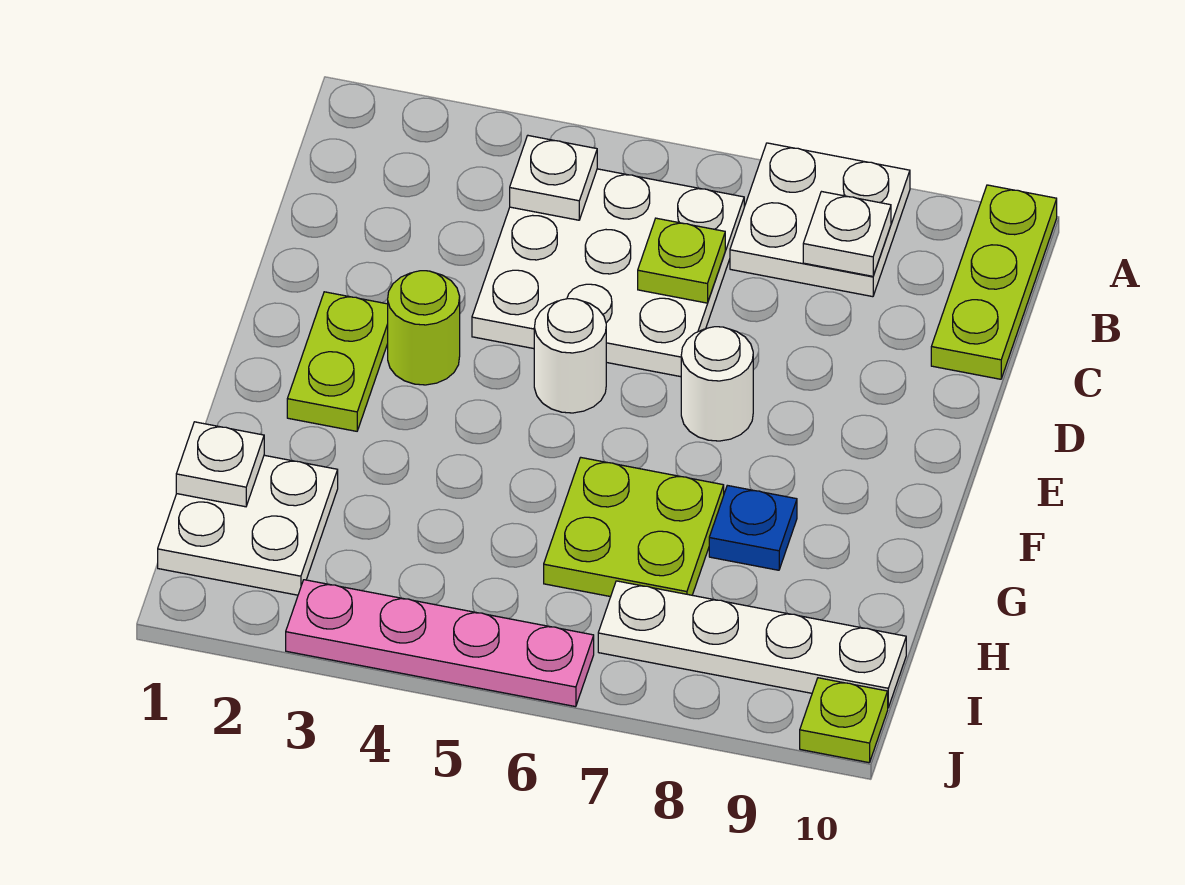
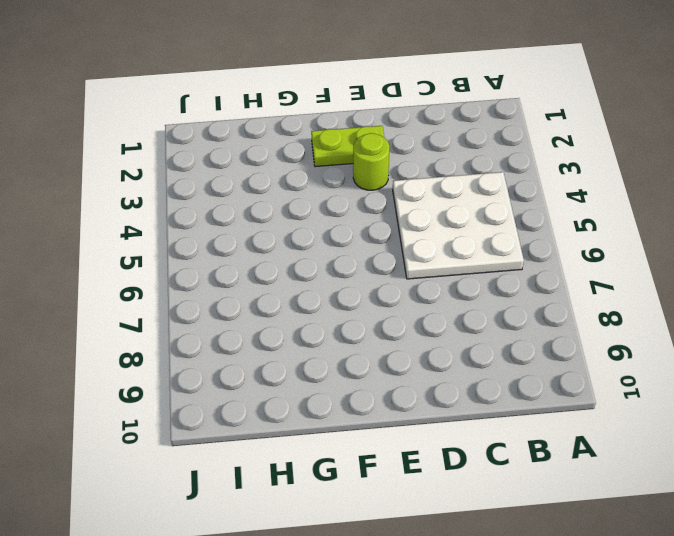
none -> white 2x2 plate [730,143,910,297]
none -> lime 1x3 plate [931,185,1057,379]
none -> white 1x1 round brick [534,299,606,413]

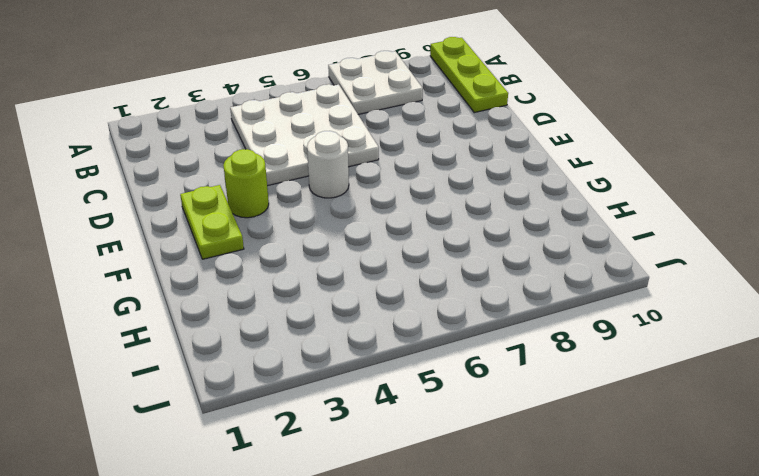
none -> white 1x1 round brick [681,327,753,441]
none -> lime 2x2 plate [544,457,724,597]
none -> blue 1x1 plate [709,485,797,570]

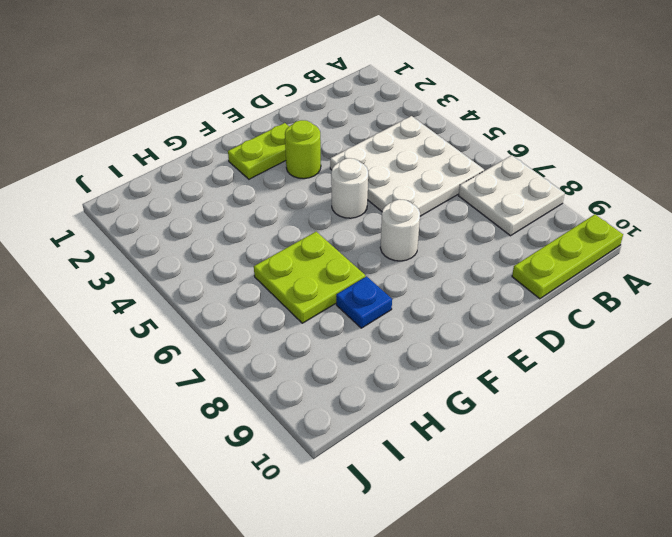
none -> white 2x2 plate [158,455,338,595]
none -> white 1x4 plate [598,581,906,708]
none -> pink 1x4 plate [286,580,594,707]

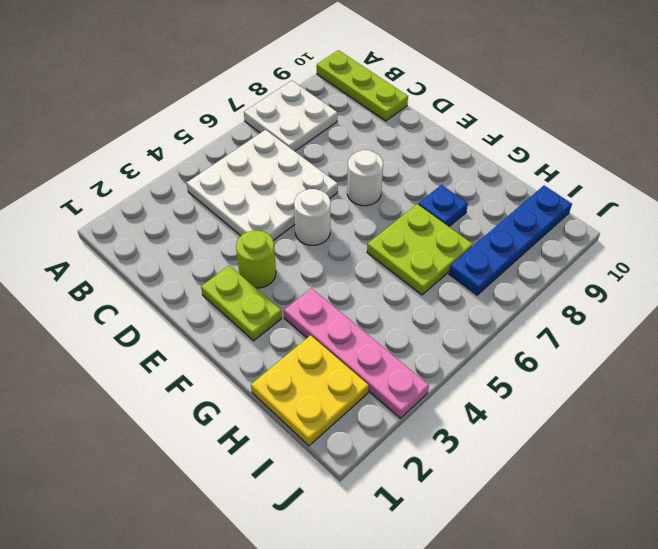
pink 1x4 plate [284,288,429,418] -> pink 1x4 plate turned to [286,580,594,707]
yellow 2x2 plate [251,335,369,446] -> white 2x2 plate [158,455,338,595]
blue 1x4 plate [449,186,572,295] -> white 1x4 plate [598,581,906,708]
none -> lime 1x1 plate [800,678,888,763]
none -> white 1x1 plate [510,136,597,220]
none -> white 1x1 plate [803,192,891,276]

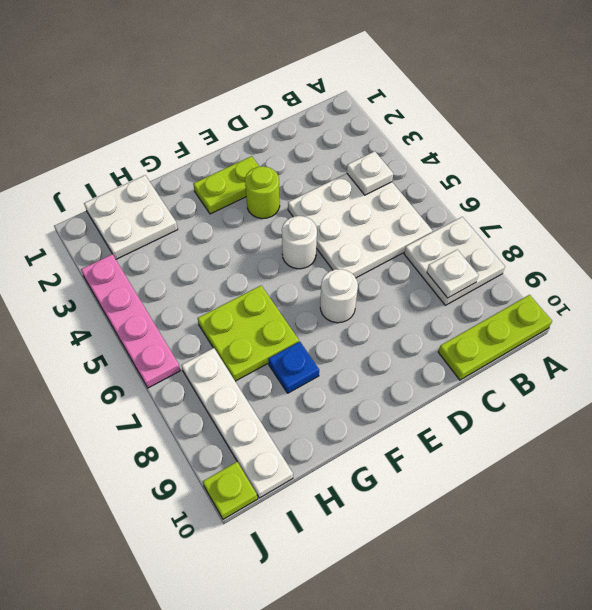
none -> lime 1x1 plate [638,218,725,303]
none -> white 1x1 plate [176,422,264,507]

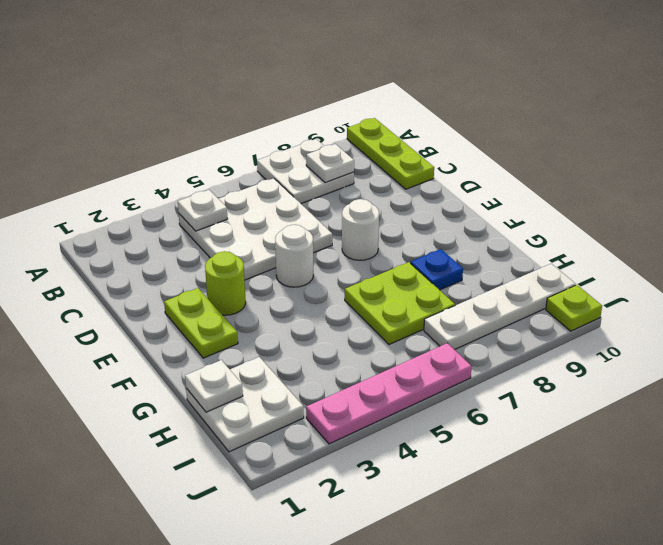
none -> lime 1x1 plate [638,218,725,303]

